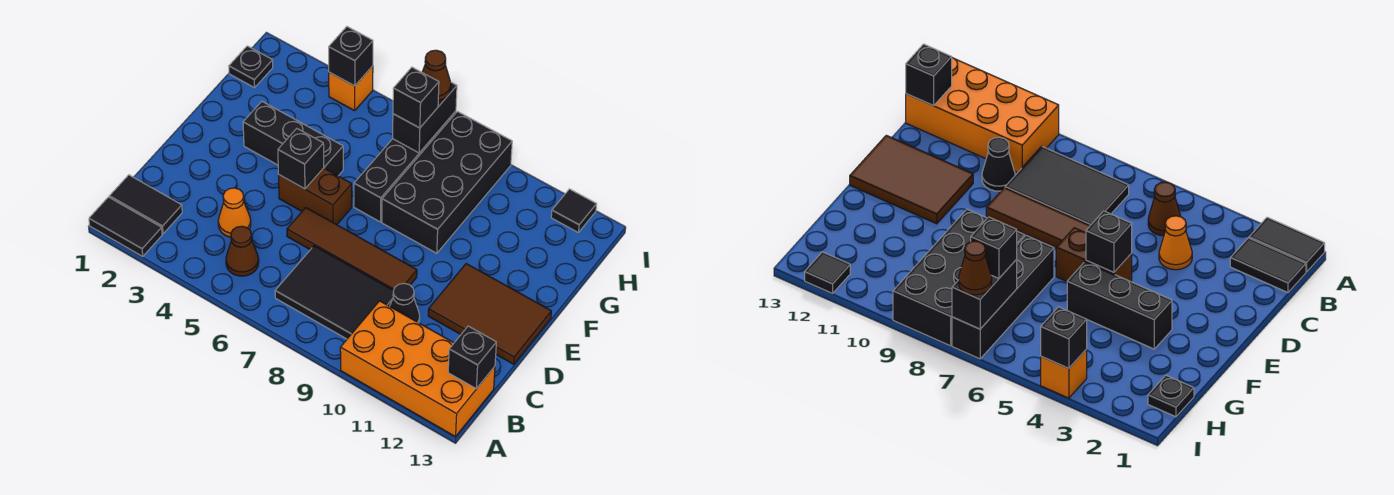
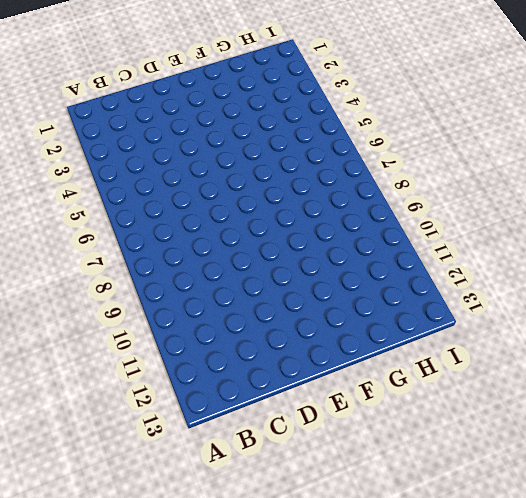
none -> black 1x2 tile [89,197,162,256]
none -> orange 2x4 brick [340,301,495,437]
none -> black 1x2 tile [109,175,182,234]

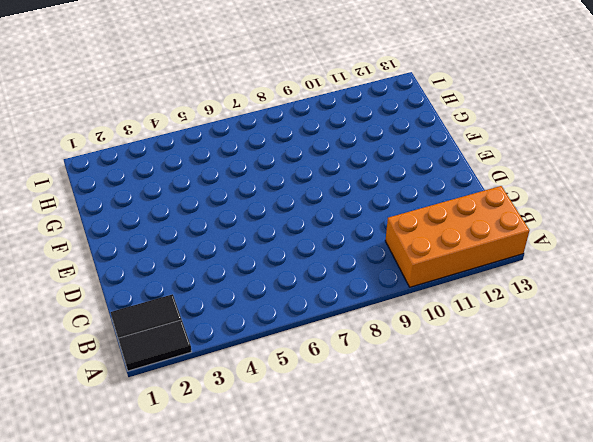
none -> brown 1x1 cone [226,226,259,276]
none -> black 2x3 tile [275,246,393,339]
none -> orange 1x1 cone [218,188,251,237]

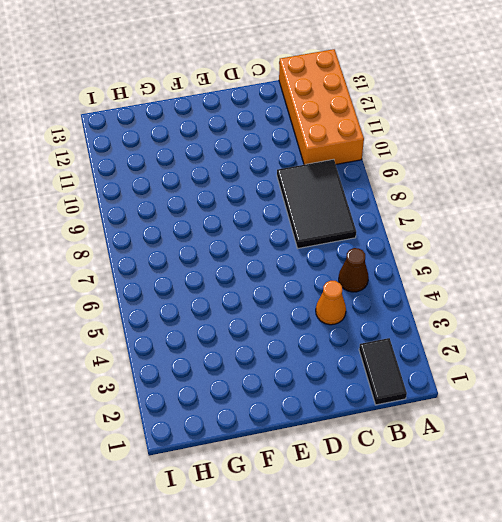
none -> black 1x2 tile [89,197,162,256]
none -> black 1x1 cone [390,283,420,323]
none -> brown 1x4 tile [287,208,417,290]

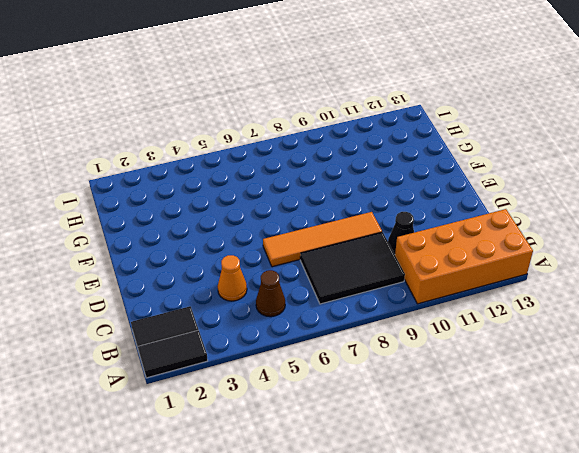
orange 1x4 tile [263,212,382,267] -> brown 1x4 tile [287,208,417,290]
none -> brown 2x3 tile [428,264,551,364]
none -> brown 1x2 brick [279,168,352,225]
none -> black 1x3 brick [243,102,343,176]

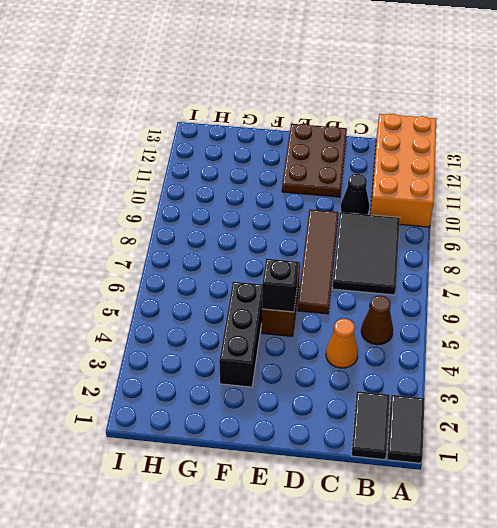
brown 2x3 plate [282,124,347,197] -> brown 2x3 tile [428,264,551,364]
none -> black 1x4 brick [354,111,456,222]
none -> black 2x4 brick [382,112,512,253]
none -> black 1x1 plate [229,46,273,88]

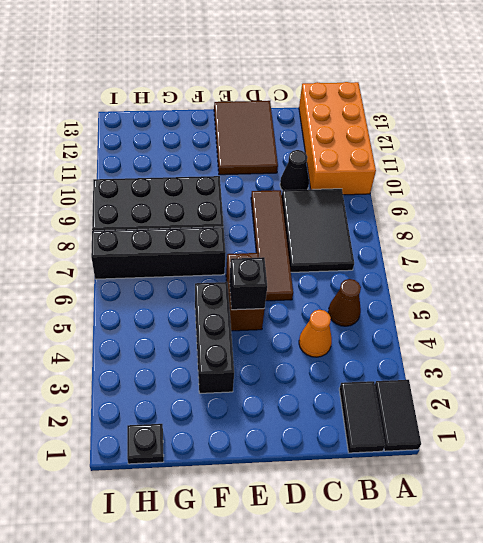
none -> orange 1x1 brick [329,66,373,111]
none -> black 1x1 tile [551,189,597,233]
none -> black 1x1 brick [448,326,496,389]

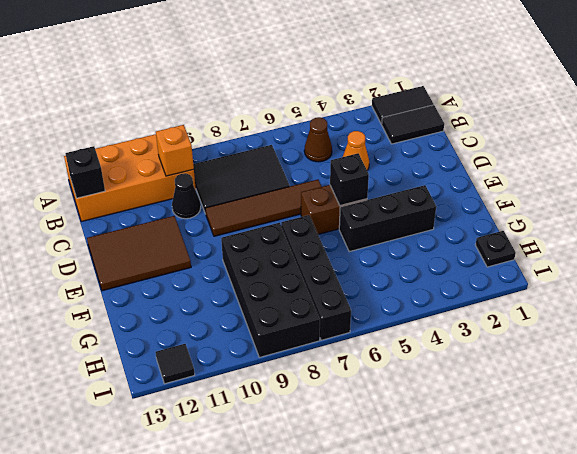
orange 1x1 brick [156,125,194,176] -> orange 1x1 brick moved to [329,66,373,111]
none -> black 1x2 brick [393,82,457,153]
none -> black 1x1 brick [329,27,373,86]
none -> black 1x1 brick [393,67,439,128]

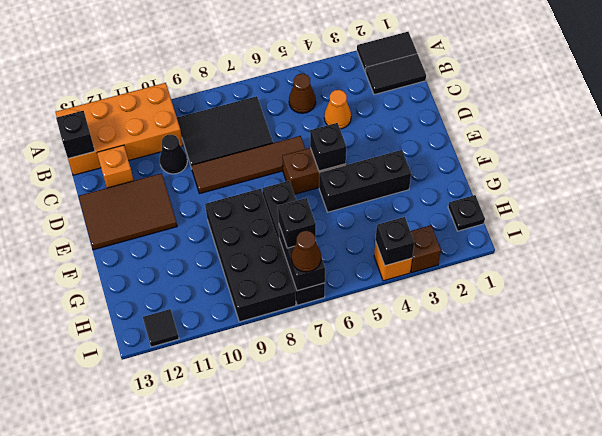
orange 1x1 brick [97,145,134,188] -> none
brown 1x1 brick [410,225,441,273] -> none

